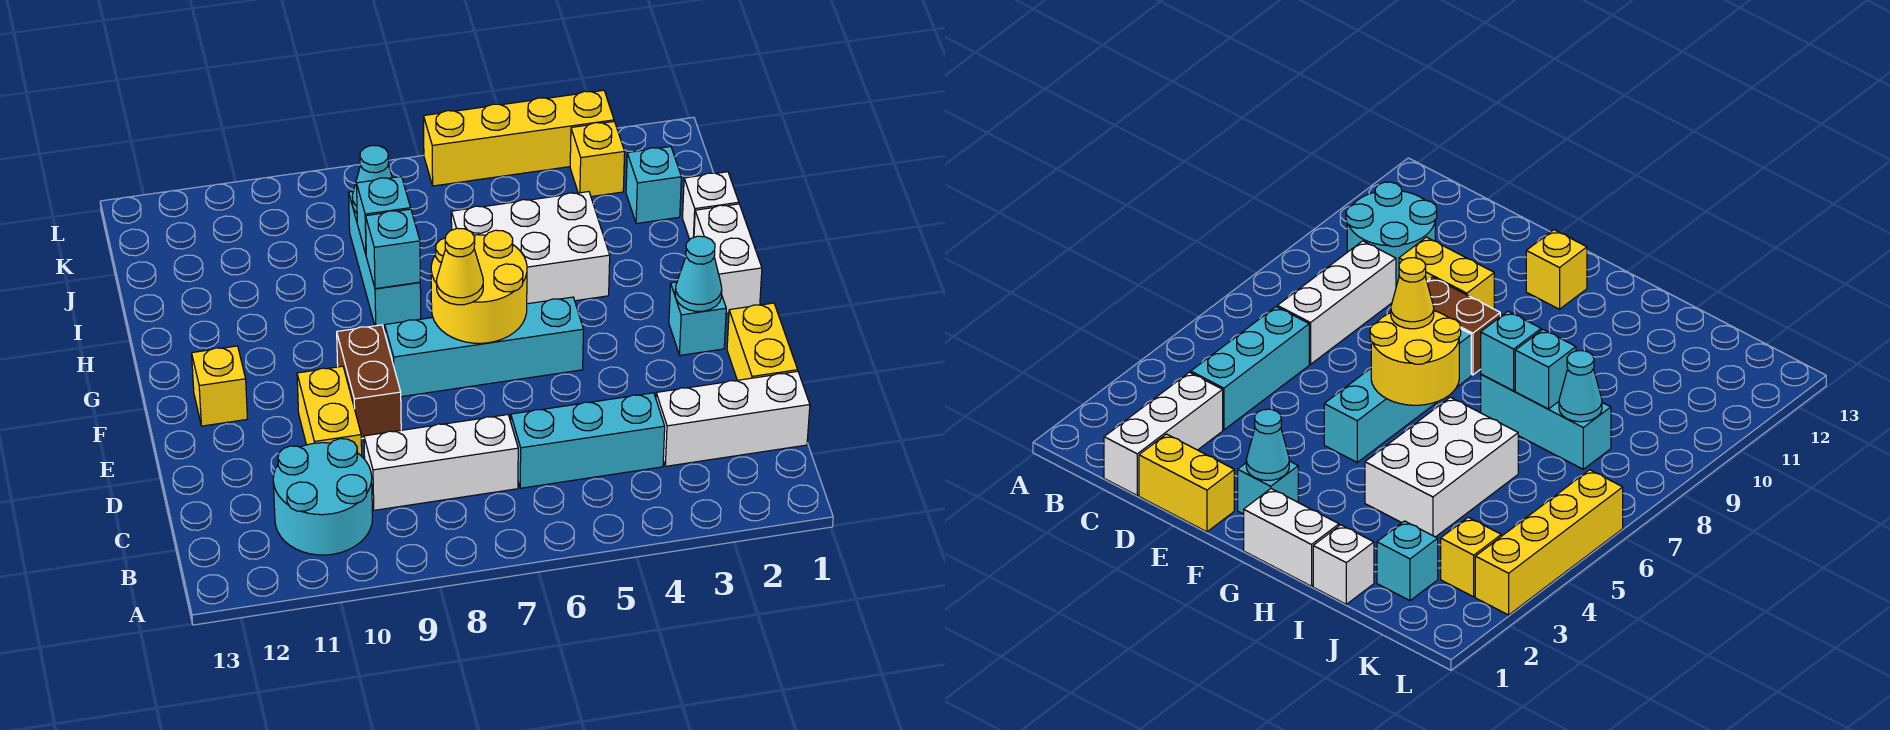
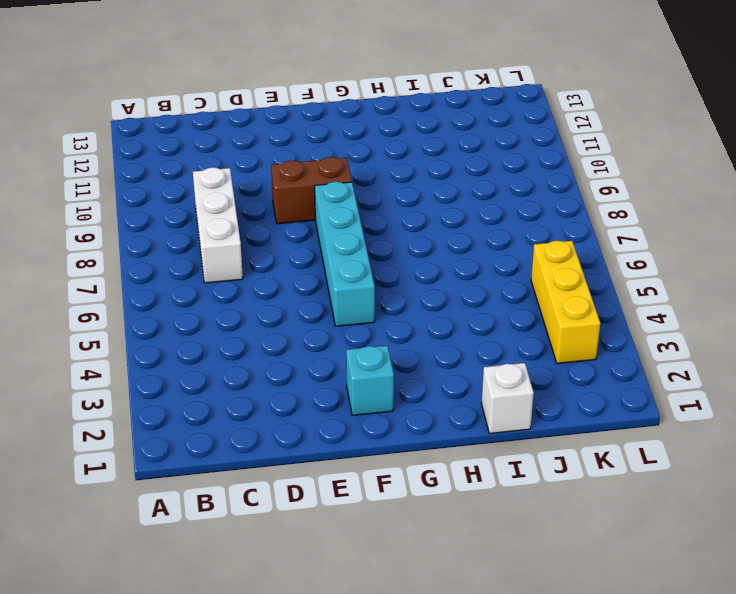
yellow 1x3 brick [531,241,600,363] -> yellow 1x1 brick [570,122,625,197]
none -> cyan 2x2 round brick [273,439,373,555]
none -> white 1x3 brick [656,371,810,466]
none -> cyan 1x3 brick [511,393,665,488]

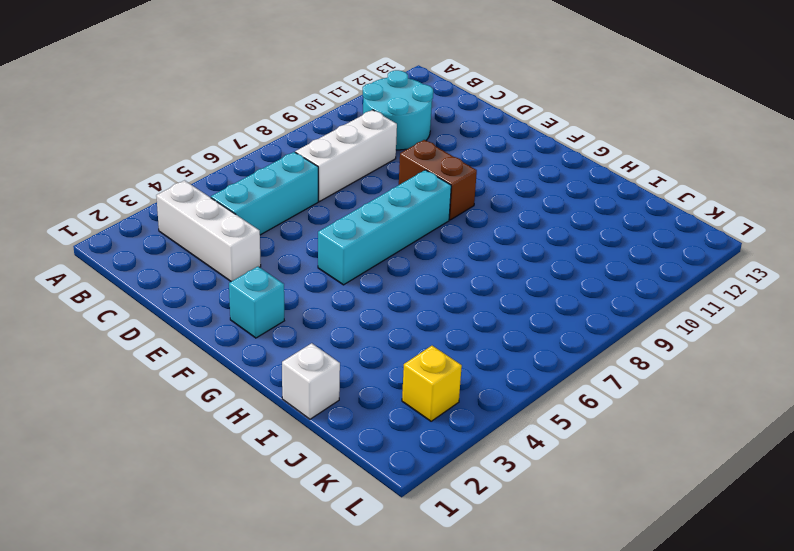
white 1x3 brick [156,180,261,282] -> white 1x3 brick turned to [656,371,810,466]
none -> yellow 1x2 brick [727,303,798,380]
none -> yellow 1x2 brick [297,366,362,456]
none -> yellow 1x1 brick [192,346,248,426]

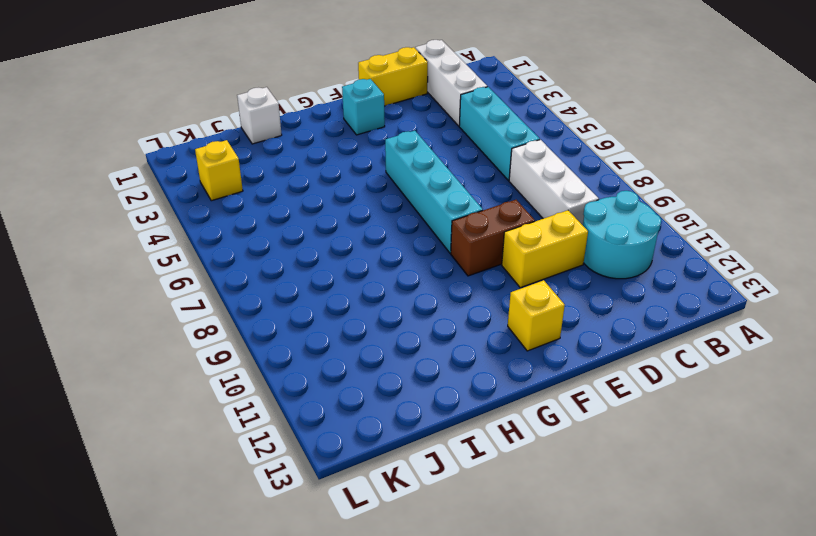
none -> white 1x2 brick [694,204,762,313]
none -> white 2x3 brick [451,192,610,304]
none -> cyan 1x3 brick [349,192,421,329]

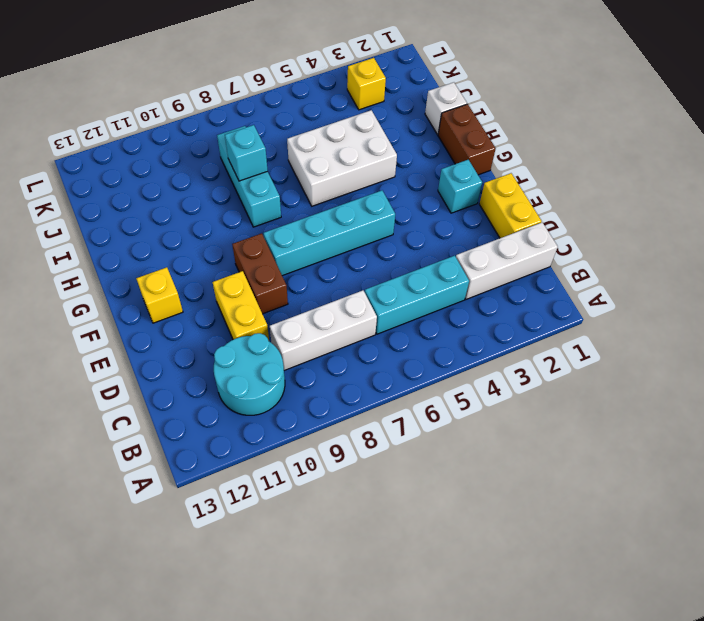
brown 1x2 brick [438,104,496,175] -> white 1x2 brick [694,204,762,313]
none -> cyan 1x1 brick [626,146,681,224]
none -> yellow 1x4 brick [424,90,614,186]
none -> cyan 1x1 cone [675,236,722,311]

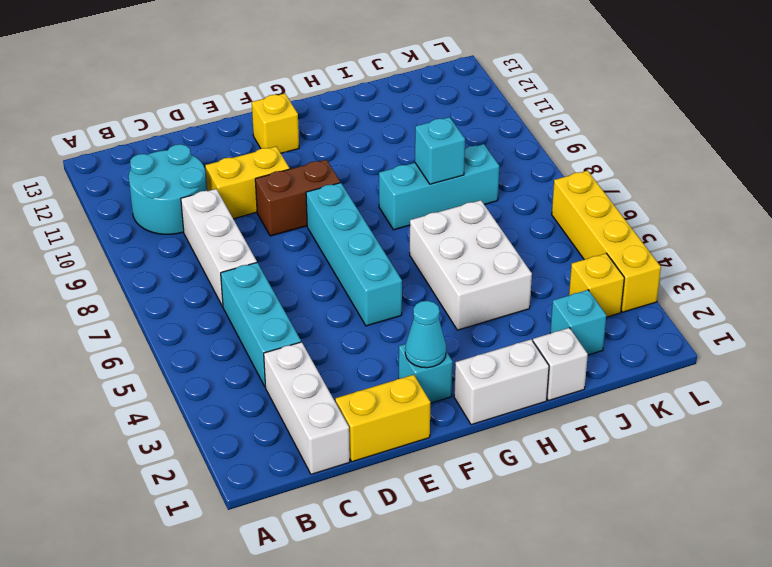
none -> yellow 2x2 round brick [431,230,527,343]
none -> cyan 1x1 brick [366,209,420,289]
none -> cyan 1x1 cone [352,145,392,213]

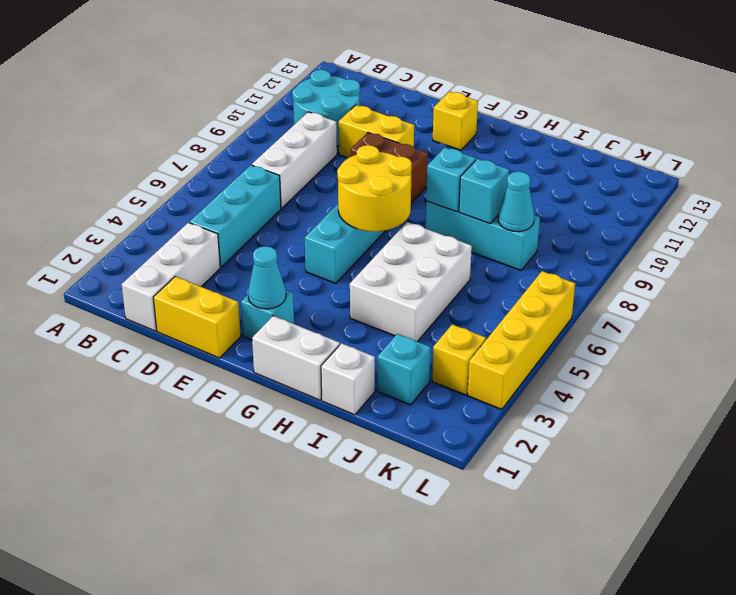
none -> yellow 1x1 cone [437,228,483,305]

